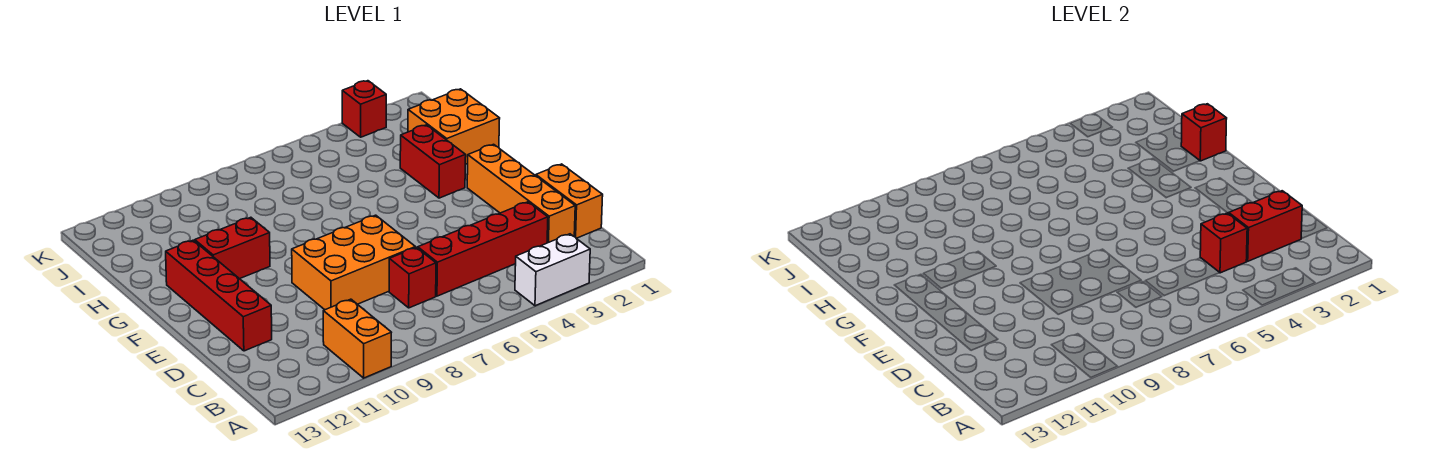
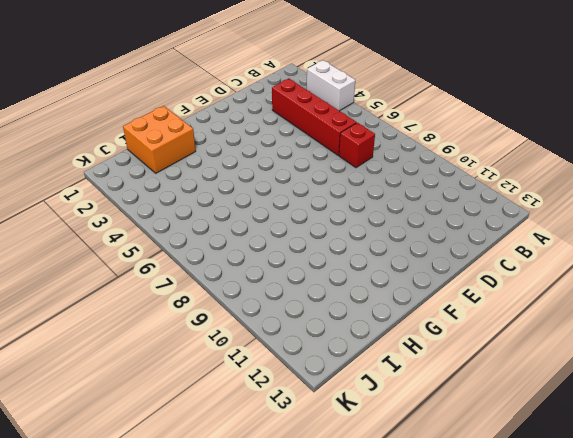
none -> orange 1x2 brick [323,299,391,378]
none -> orange 1x2 brick [536,164,603,238]
none -> orange 1x4 brick [467,144,575,243]

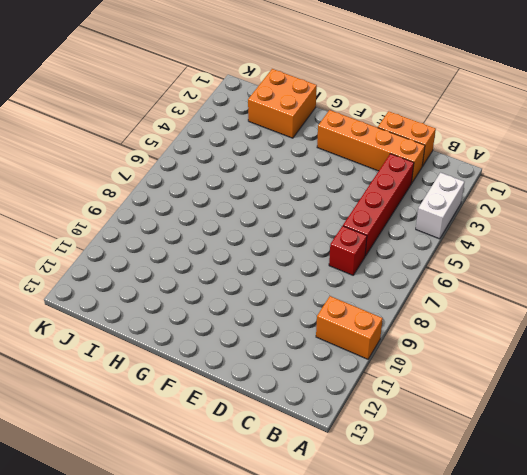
none -> orange 2x3 brick [292,215,415,310]
none -> red 1x4 brick [166,240,272,351]
none -> red 1x2 brick [400,125,466,198]

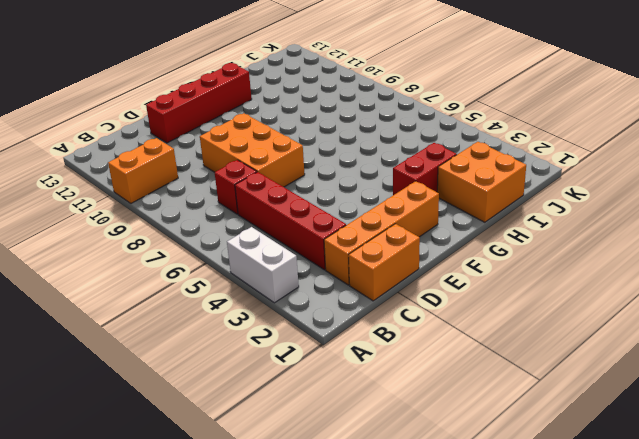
none -> red 1x2 brick [195,217,270,279]
none -> red 1x1 brick [342,81,386,137]
none -> red 1x2 brick [1228,191,1302,261]

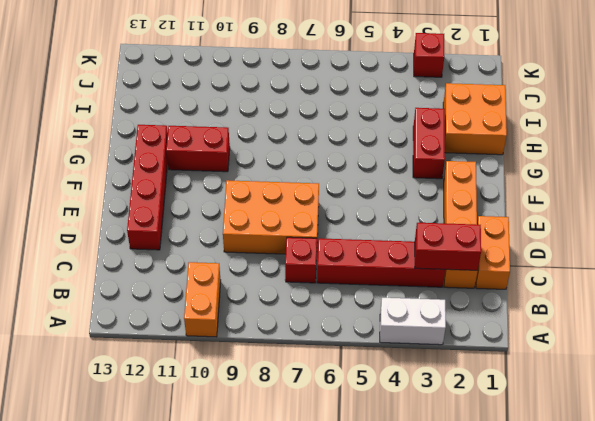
none -> red 1x1 brick [1200,213,1247,273]
none -> red 1x1 brick [1181,104,1227,161]

